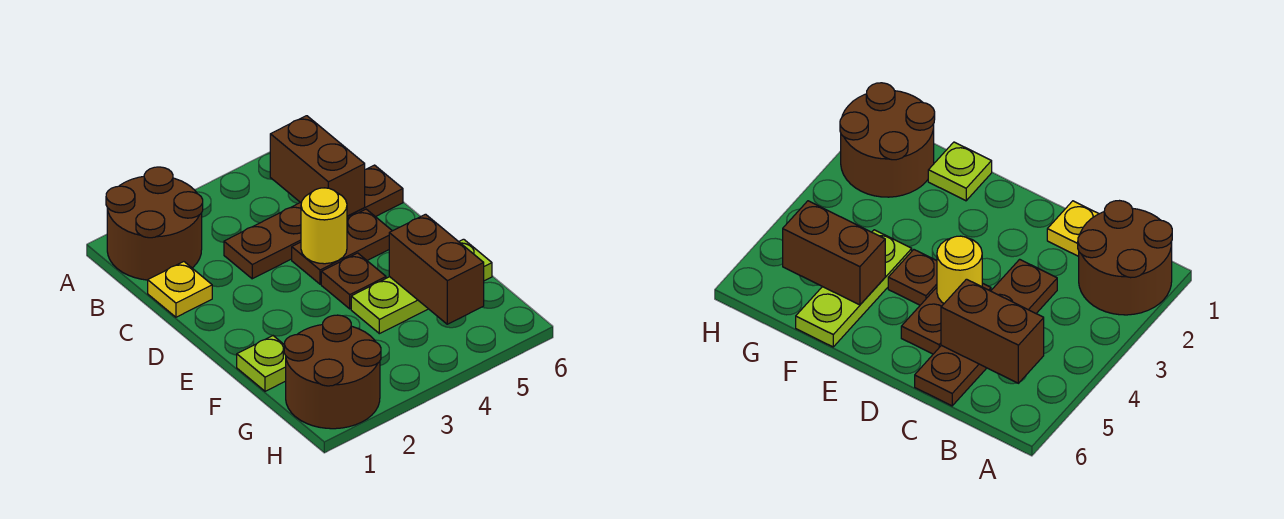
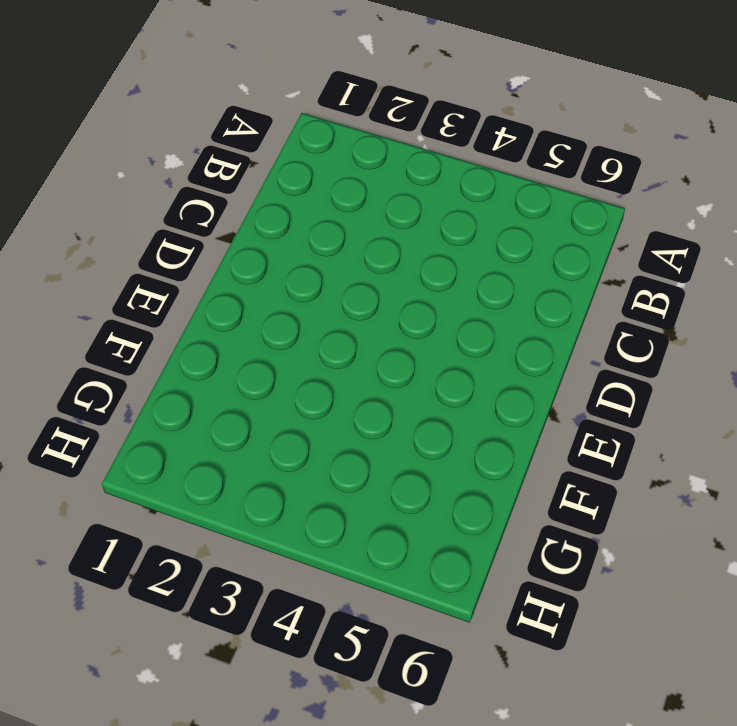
none -> brown 2x2 round brick [106,167,203,280]
none -> yellow 1x1 plate [148,262,212,317]

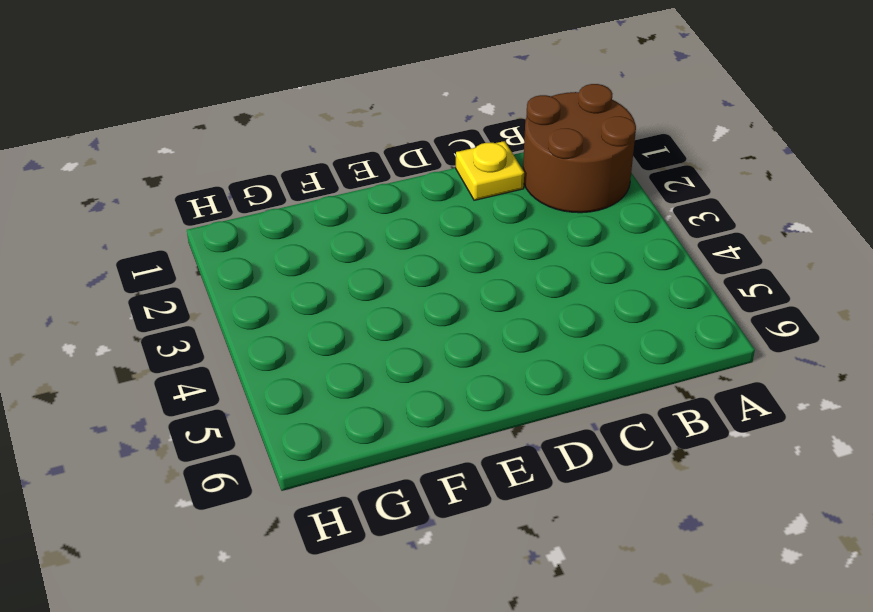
none -> brown 1x4 plate [224,165,403,279]
none -> brown 1x2 plate [292,209,392,284]

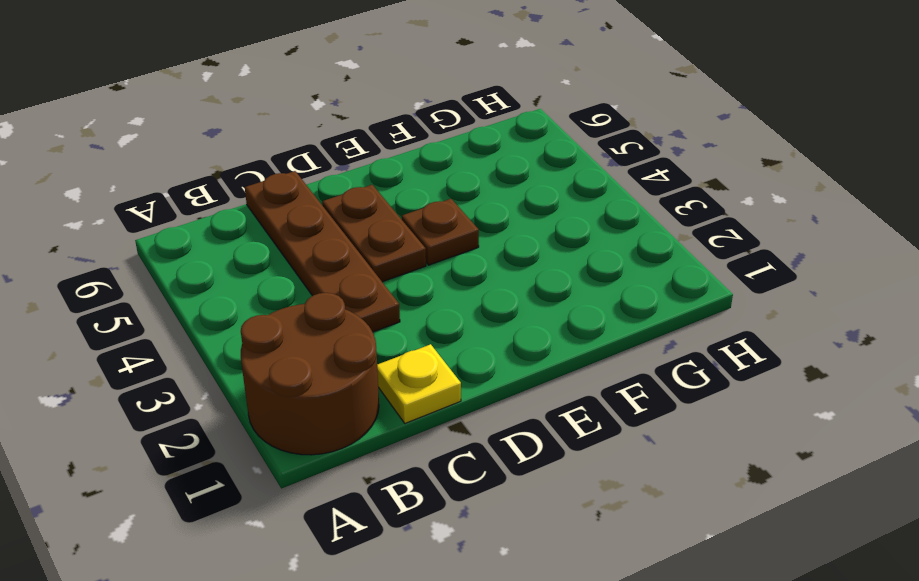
none -> lime 1x1 plate [237,336,286,391]
none -> lime 1x3 plate [351,239,492,334]

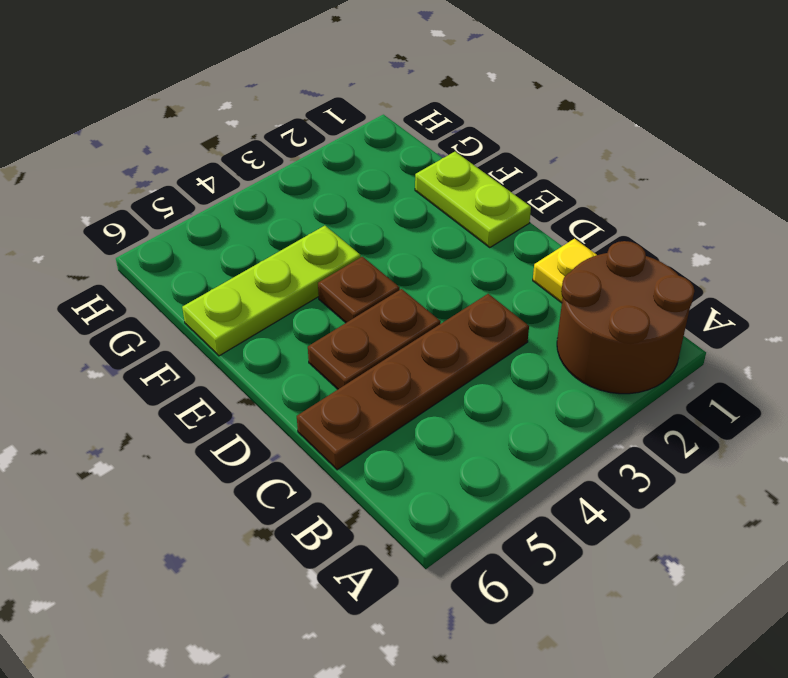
lime 1x2 plate [415,152,531,248] -> lime 1x1 plate [237,336,286,391]
none -> brown 2x2 round brick [284,315,381,429]
none -> brown 1x2 brick [270,116,365,216]

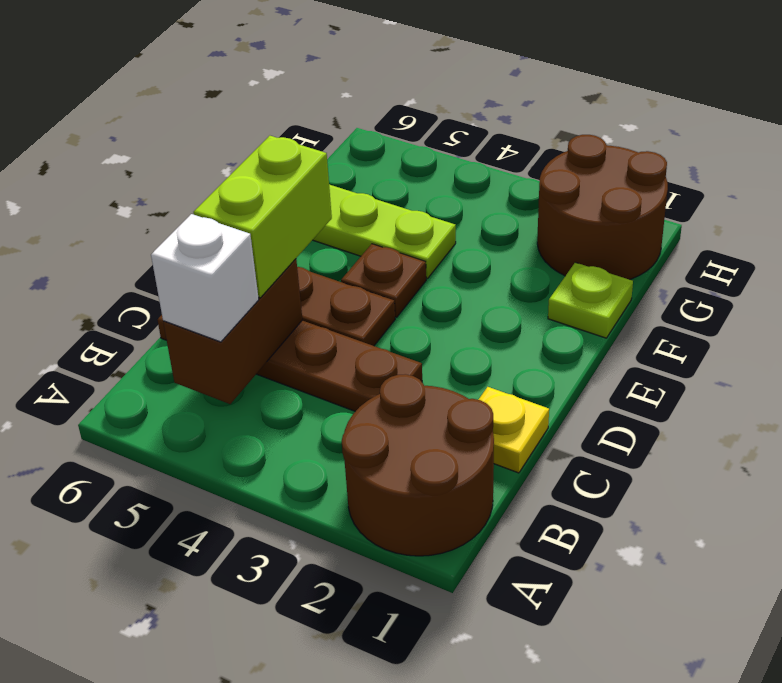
white 1x1 brick [151,214,259,342] -> none
lime 1x2 brick [194,136,332,298] -> none
none -> yellow 1x1 round brick [301,188,347,264]
none -> brown 1x2 brick [389,214,484,324]

